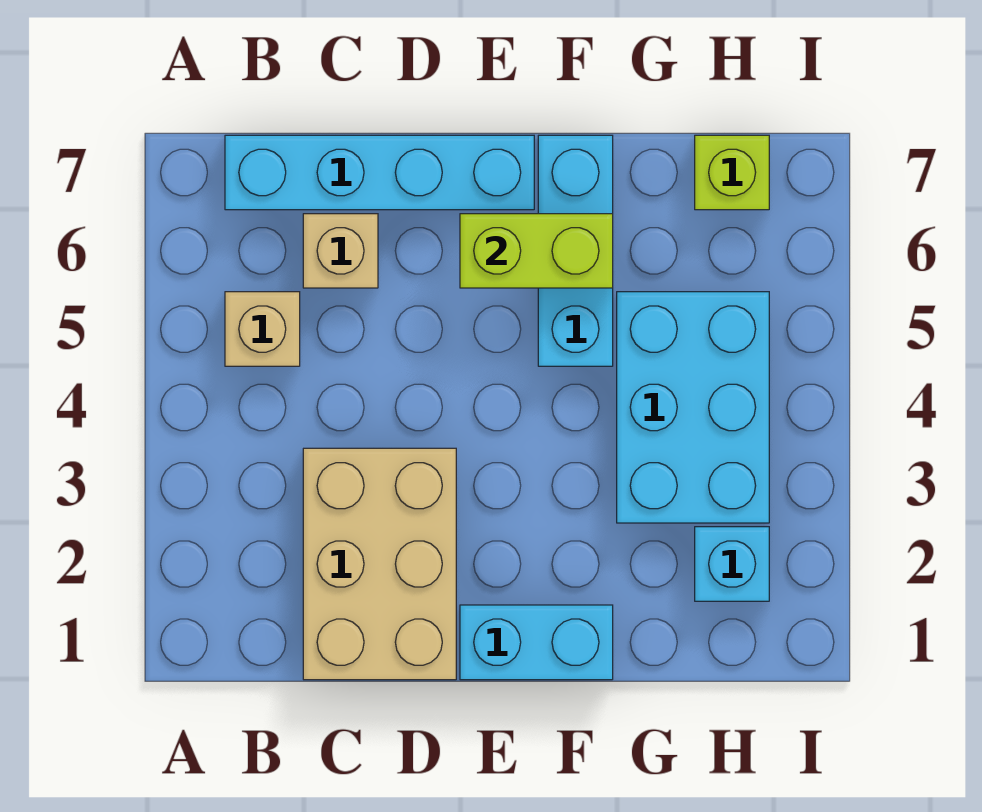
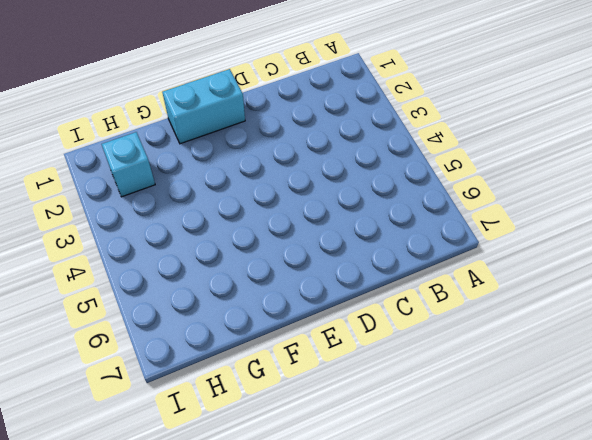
none -> tan 1x1 brick [225,292,300,366]
none -> cyan 1x4 brick [225,135,534,210]

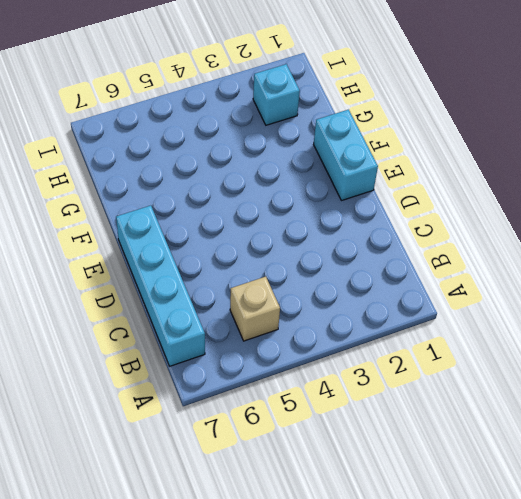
none -> tan 2x3 brick [303,448,456,680]
none -> tan 1x1 brick [303,214,378,288]

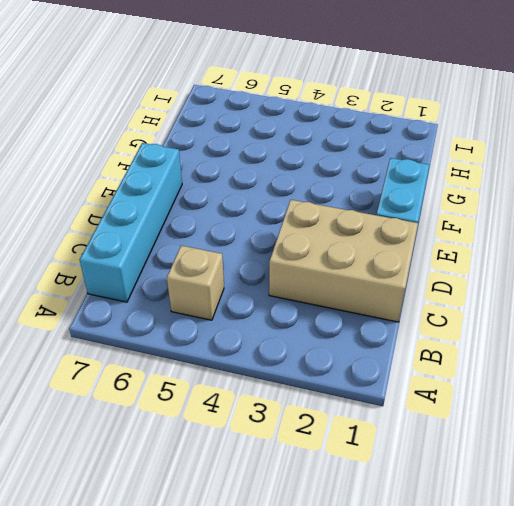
none -> tan 1x1 brick [303,214,378,288]
none -> cyan 1x3 brick [538,135,613,366]

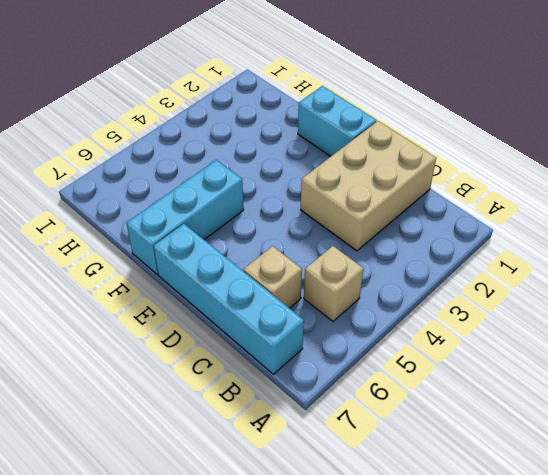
none -> cyan 2x3 brick [617,292,769,523]
none -> cyan 1x1 brick [695,527,769,601]

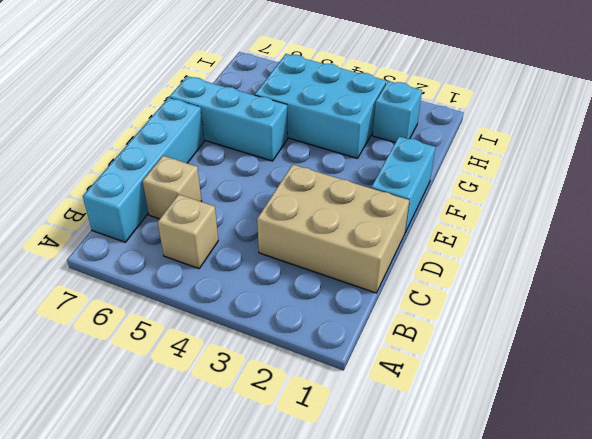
none -> lime 1x1 brick [695,135,769,210]
none -> lime 1x2 brick [460,214,613,288]

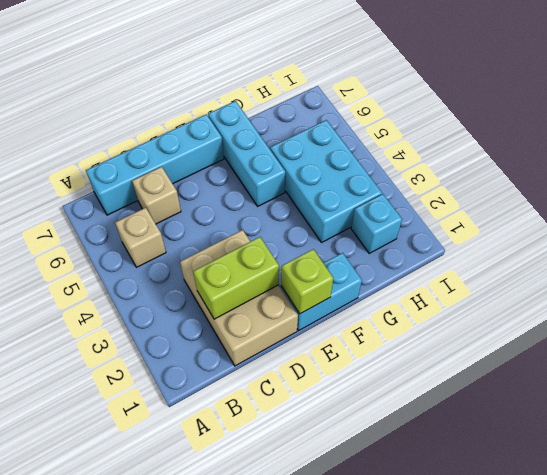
lime 1x2 brick [193,237,279,319] -> lime 1x2 brick moved to [460,214,613,288]
lime 1x1 brick [281,249,333,314] -> lime 1x1 brick moved to [695,135,769,210]

